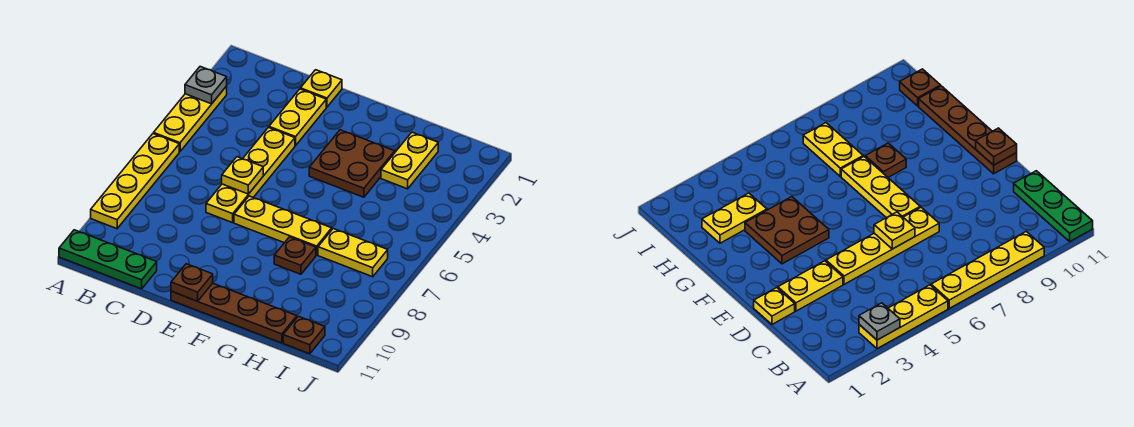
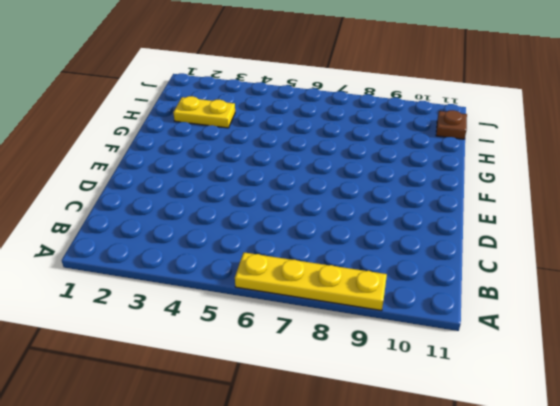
none -> yellow 1x3 plate [154,86,227,152]
none -> green 1x3 plate [59,230,157,289]
none -> yellow 1x1 plate [300,70,342,107]

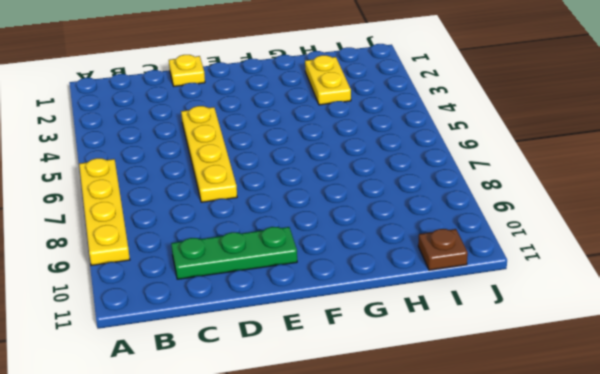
green 1x3 plate [171,227,297,279] -> green 1x3 plate moved to [59,230,157,289]
none -> yellow 1x3 plate [154,86,227,152]
none -> yellow 1x2 plate [269,89,326,146]
none -> yellow 1x3 plate [234,196,332,255]

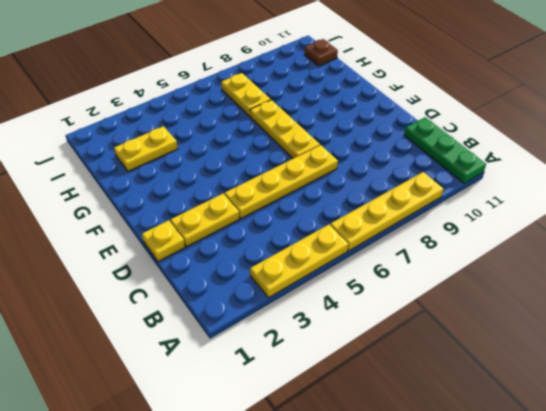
none -> brown 1x4 plate [171,283,297,343]
none -> brown 2x2 plate [309,130,395,197]
none -> brown 1x1 plate [274,237,316,274]

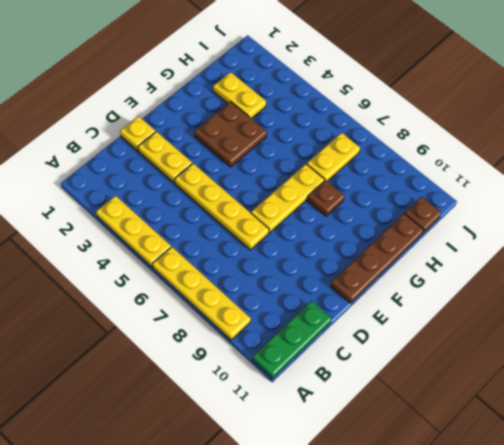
none -> grey 1x1 plate [185,67,227,104]
none -> yellow 1x1 plate [222,157,263,194]
none -> brown 1x1 plate [171,264,213,301]

